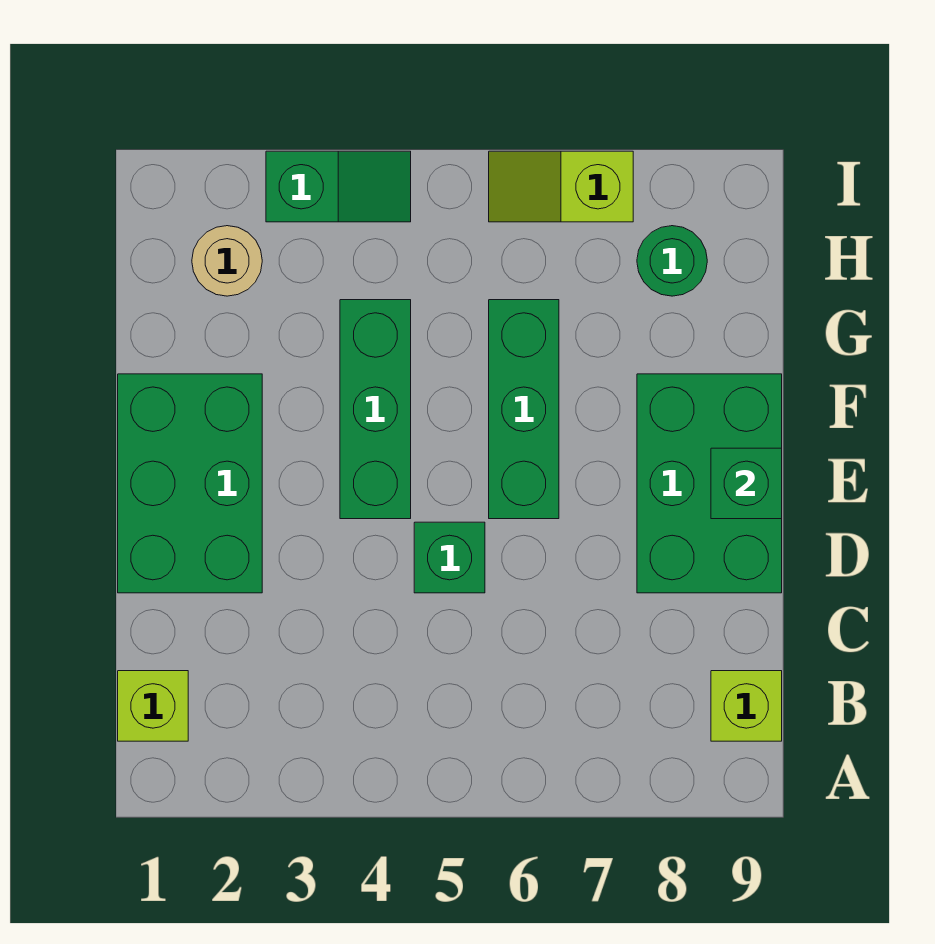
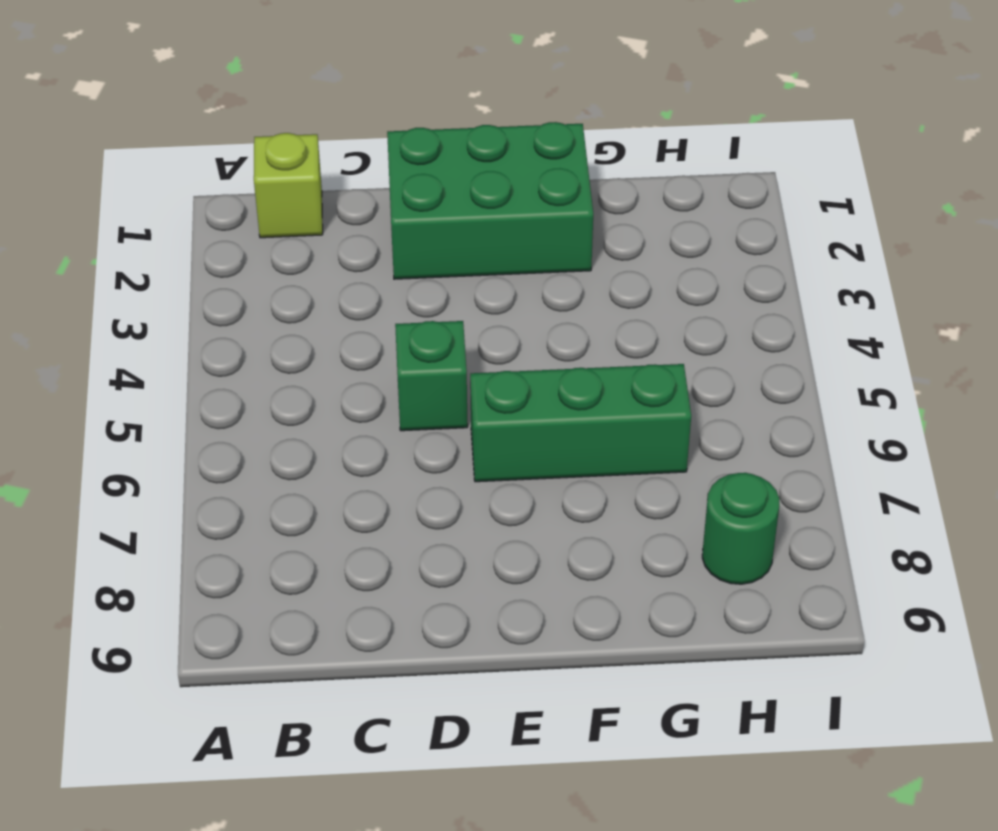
none -> lime 1x1 brick [711,671,782,741]
none -> green 2x3 brick [637,374,782,593]
none -> green 1x3 brick [340,300,411,519]

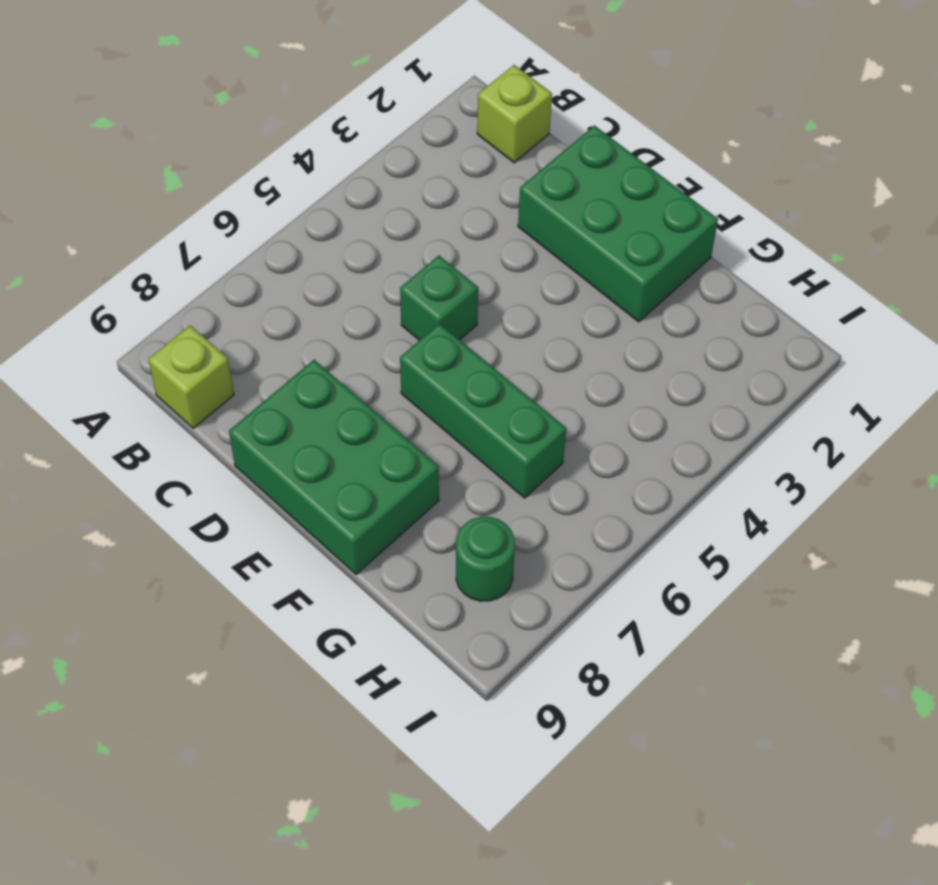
none -> green 1x3 brick [340,300,411,519]
none -> tan 1x1 round brick [192,226,262,296]
none -> green 1x2 slope [266,151,411,222]

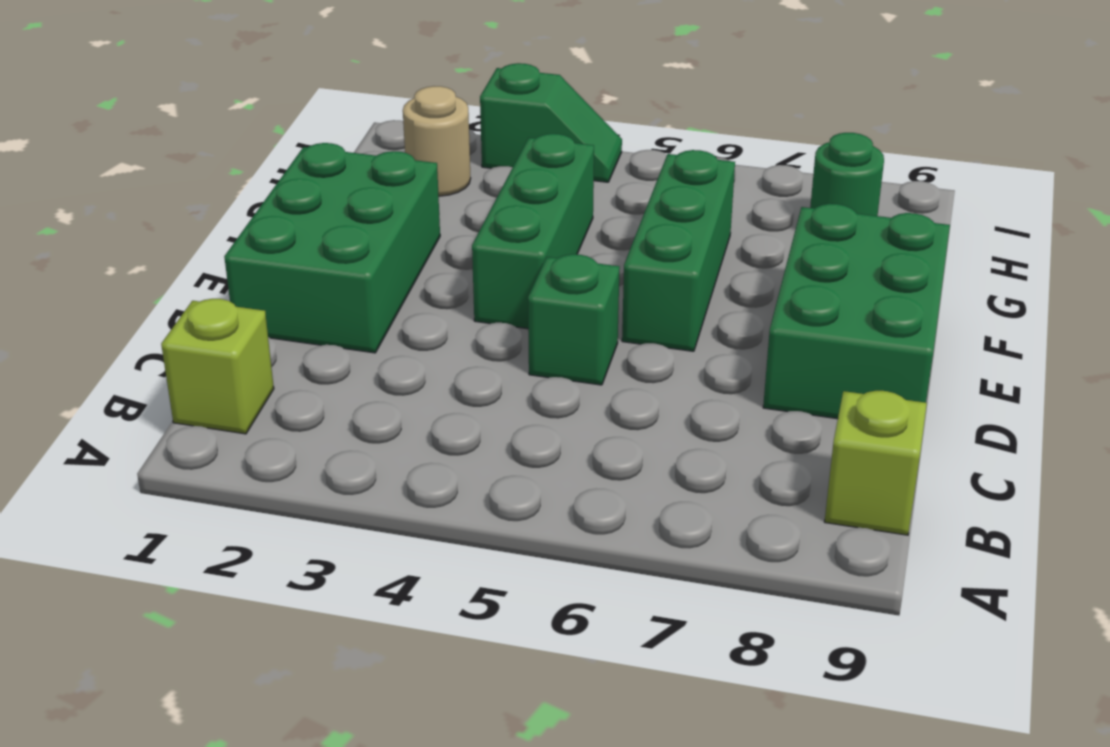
none -> lime 1x2 slope [489,151,633,222]
none -> green 1x1 brick [711,448,782,519]

